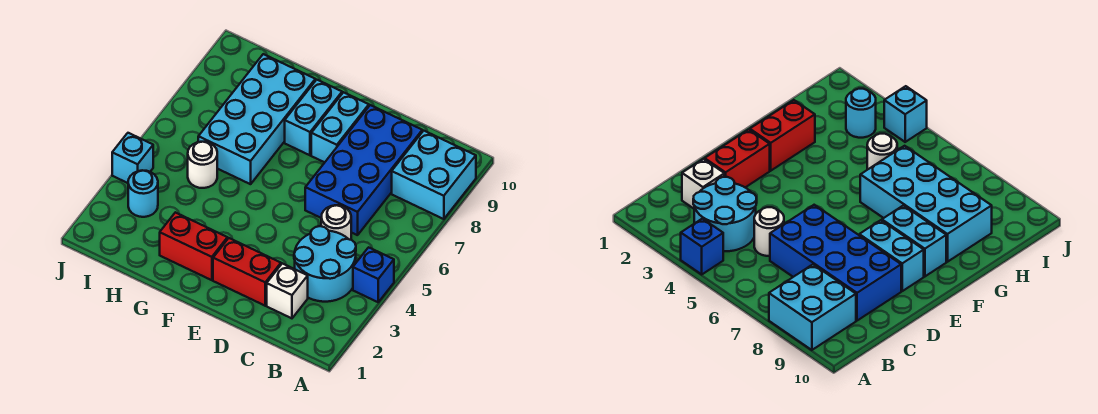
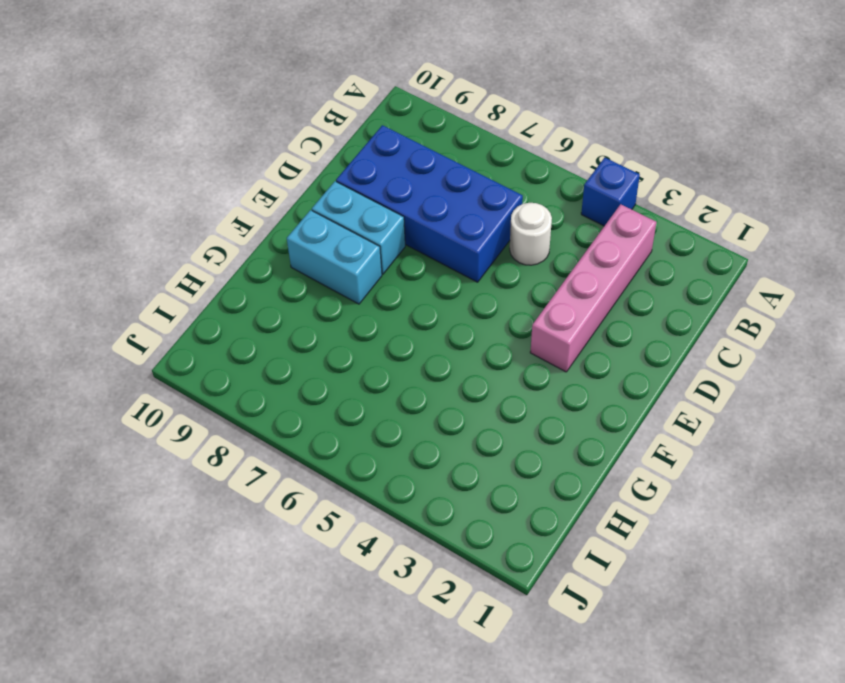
pink 1x4 brick [530,204,656,372] -> cyan 2x2 round brick [294,226,356,302]
none -> cyan 2x2 brick [392,131,476,219]
none -> white 1x1 brick [267,263,308,318]
none -> red 1x2 brick [213,238,281,306]

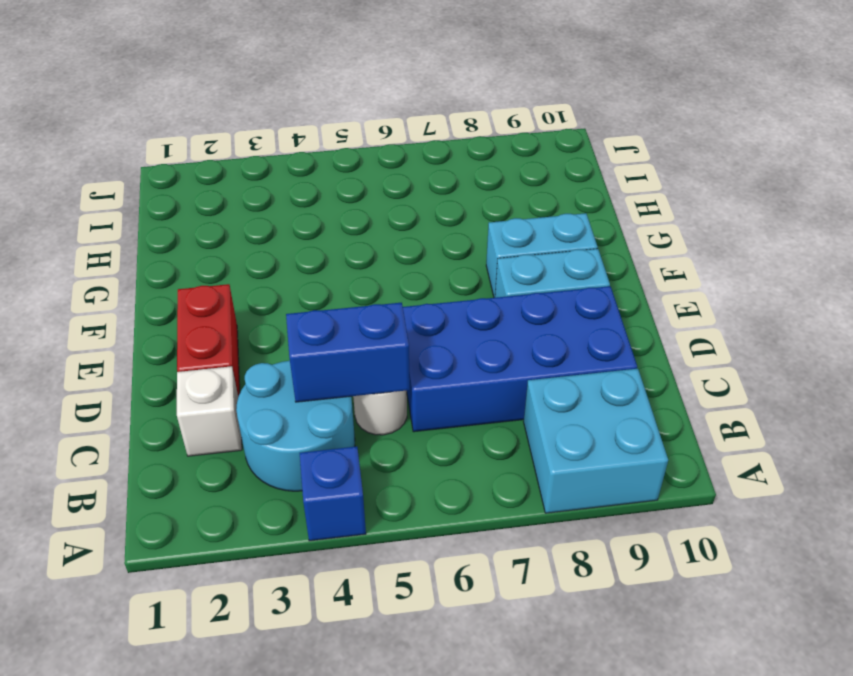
blue 1x2 brick [286,303,410,402] -> none
none -> red 1x2 brick [160,212,227,280]
none -> cyan 2x4 brick [198,54,315,184]
none -> white 1x1 round brick [188,142,217,188]

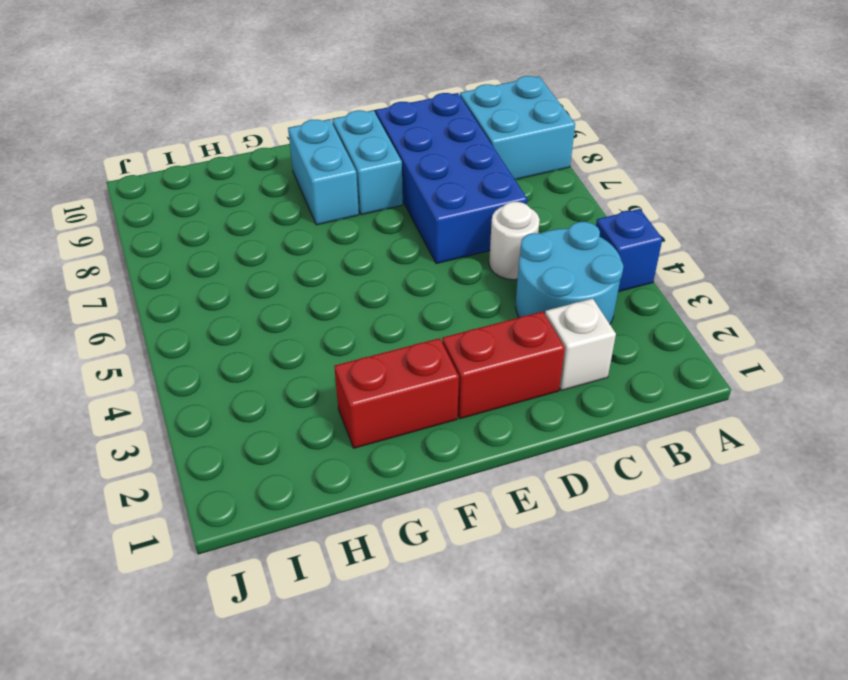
none -> cyan 2x4 brick [198,54,315,184]
none -> white 1x1 round brick [188,142,217,188]
none -> cyan 1x1 round brick [128,171,158,217]

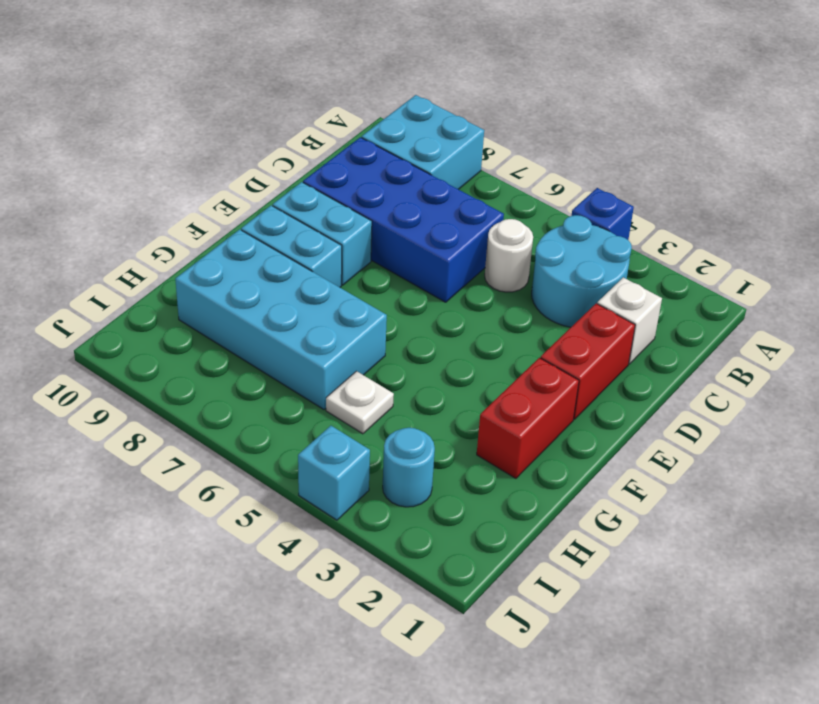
white 1x1 plate [326,371,394,434] -> white 1x1 round brick [188,142,217,188]

